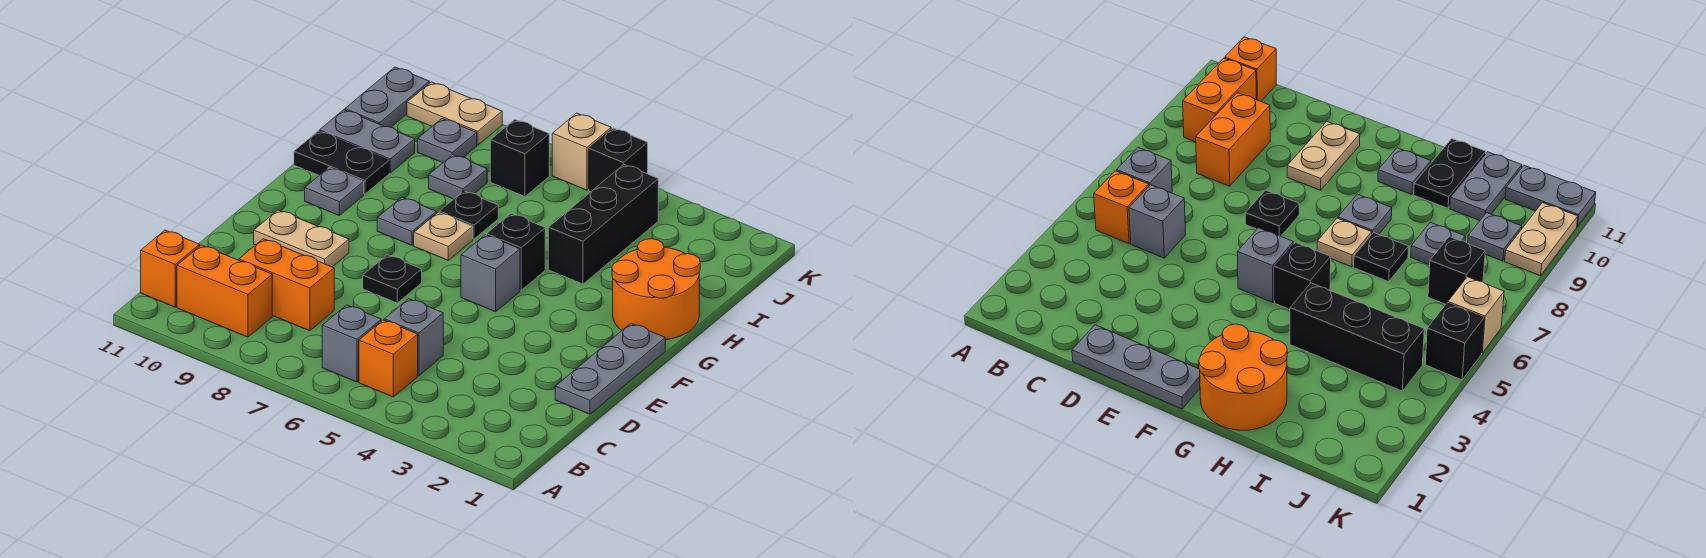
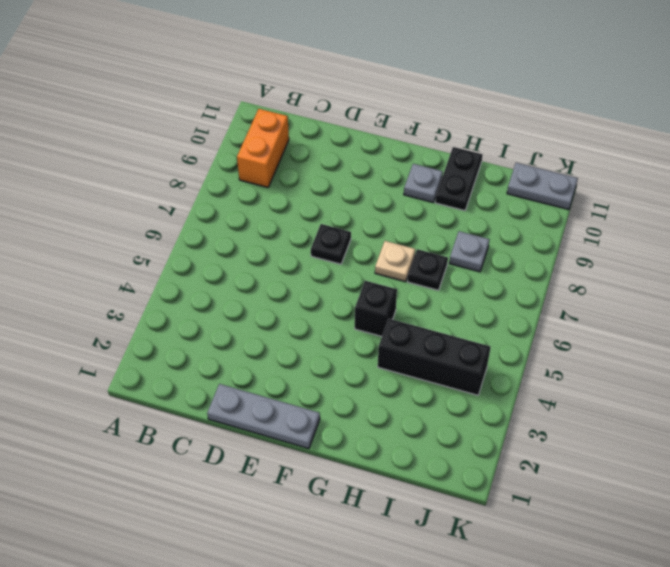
none -> orange 1x1 brick [359,320,418,397]
none -> grey 1x1 brick [322,305,381,382]
none -> orange 1x1 brick [141,230,200,307]

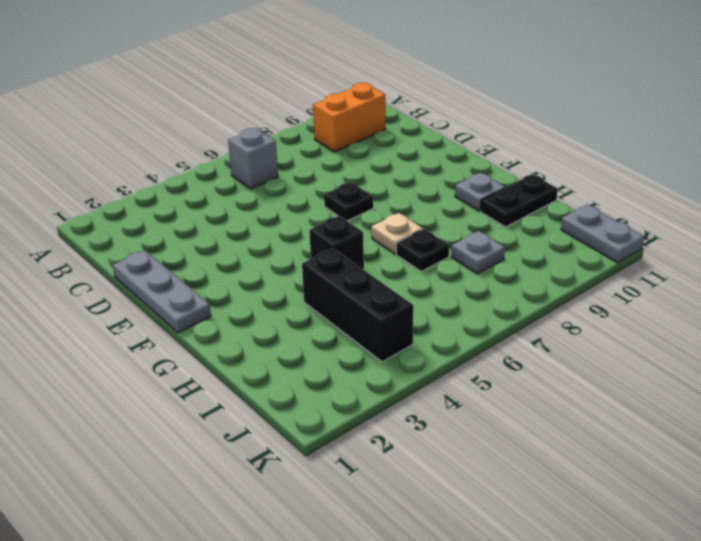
none -> orange 1x1 brick [359,320,418,397]
none -> orange 1x1 brick [141,230,200,307]
none -> grey 1x1 brick [384,299,443,376]

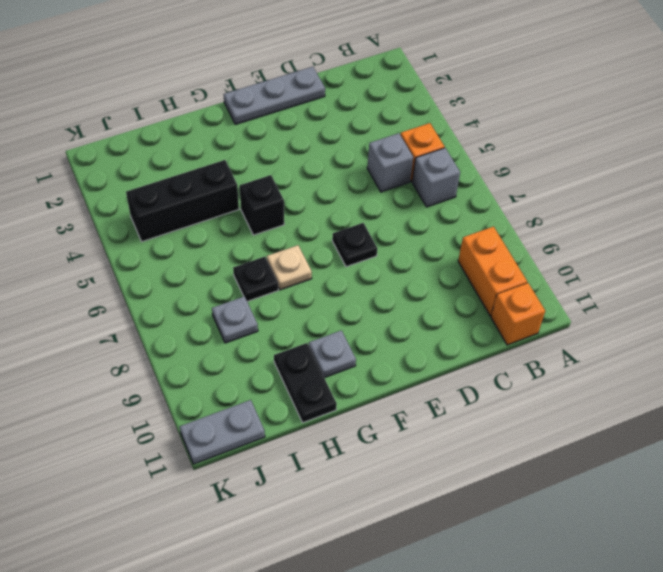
none -> orange 1x2 brick [239,239,334,331]
none -> tan 1x2 plate [254,210,349,267]
none -> grey 1x1 brick [461,235,520,312]

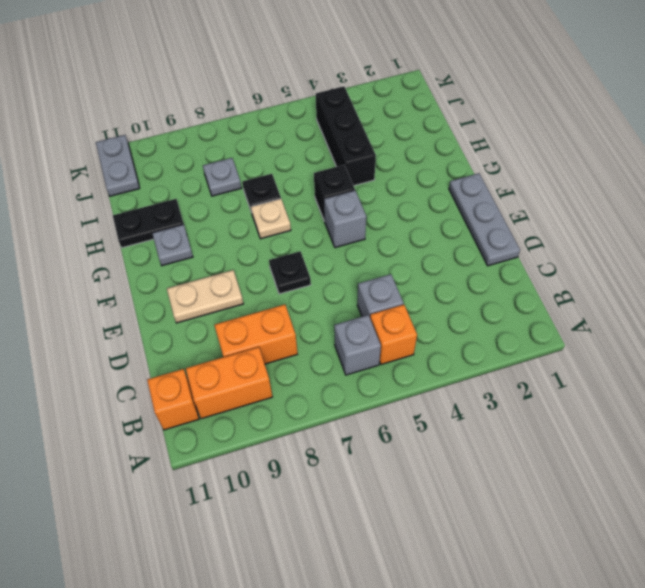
none -> orange 2x2 round brick [612,239,700,340]
none -> grey 1x1 plate [377,197,436,245]
none -> grey 1x2 plate [319,110,415,173]

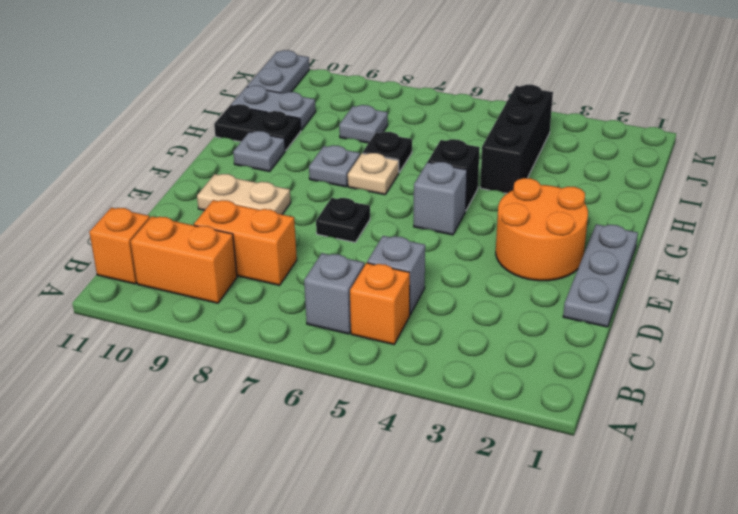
orange 2x2 round brick [496,178,588,281] -> orange 2x2 round brick moved to [612,239,700,340]
none -> black 1x1 brick [490,120,549,196]
none -> grey 1x1 plate [418,118,477,163]
none -> black 1x1 brick [589,128,648,192]

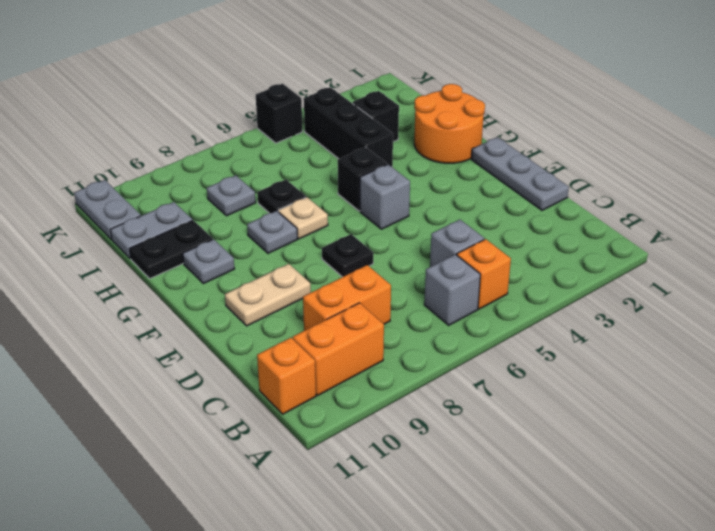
black 1x1 brick [352,91,399,142] -> black 1x1 brick moved to [490,120,549,196]
none -> grey 1x1 plate [418,118,477,163]
none -> tan 1x1 brick [552,113,611,190]
none -> tan 1x2 plate [407,82,502,145]

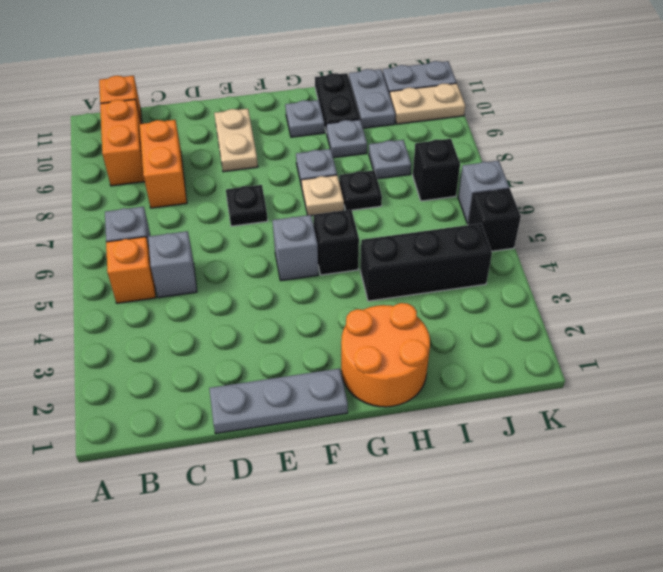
grey 1x1 plate [326,120,367,158] -> grey 1x1 plate moved to [418,118,477,163]
tan 1x2 plate [390,83,465,124] -> tan 1x2 plate turned to [407,82,502,145]
grey 1x1 brick [458,161,509,224] -> tan 1x1 brick [552,113,611,190]

